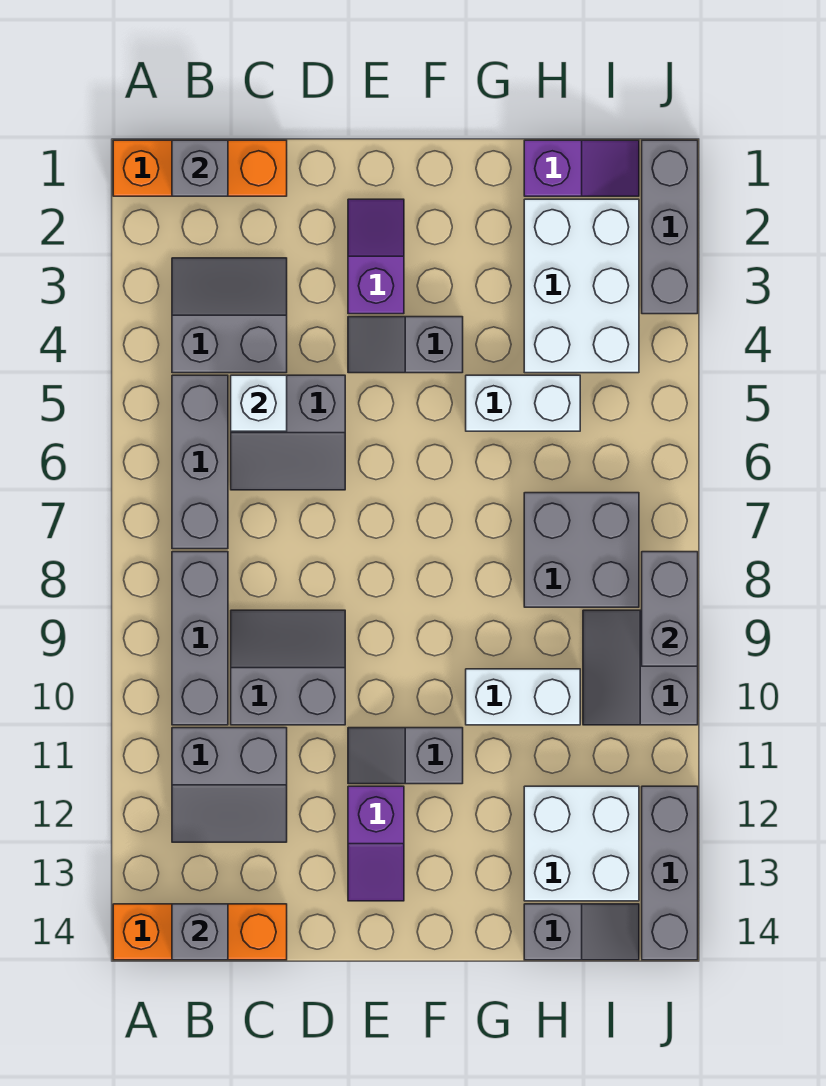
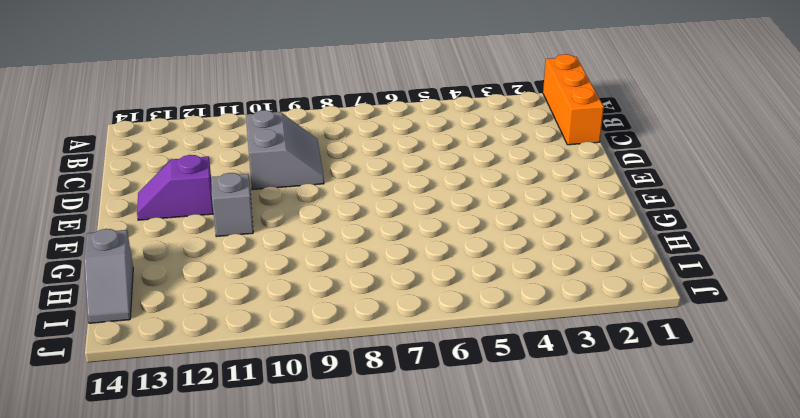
none -> orange 1x3 brick [113,904,287,960]
none -> grey 2x2 slope [172,258,287,373]
none -> grey 1x3 brick [172,375,228,549]

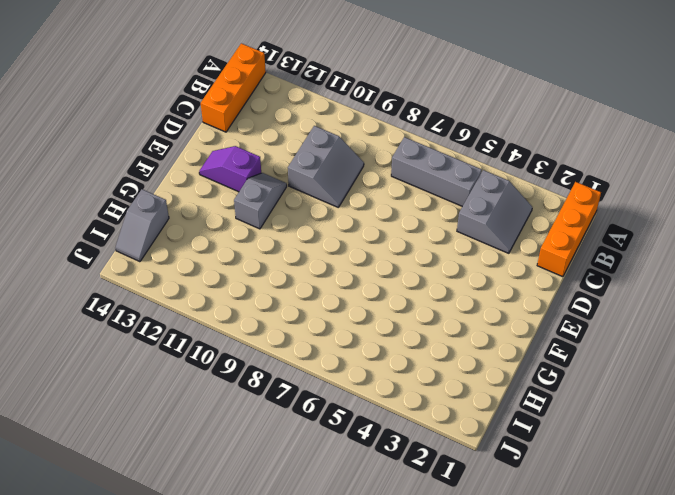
none -> grey 1x3 brick [172,552,228,725]
none -> grey 2x2 slope [172,728,287,842]
none -> grey 2x2 slope [231,375,345,490]

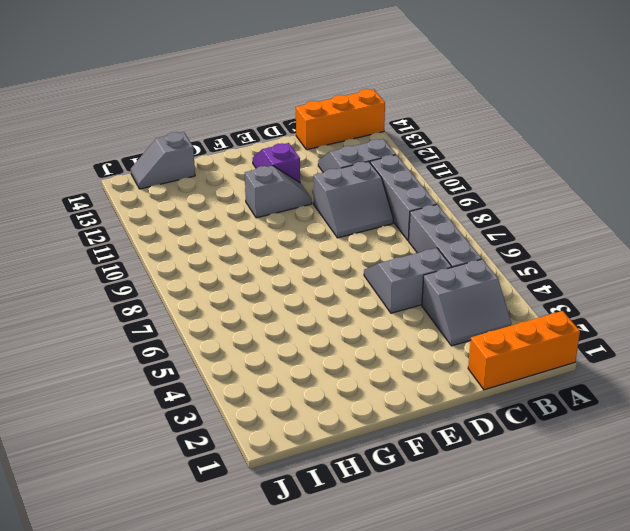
none -> purple 1x2 slope [348,199,404,314]
none -> grey 1x2 slope [348,317,463,373]
none -> white 1x2 brick [466,375,580,431]

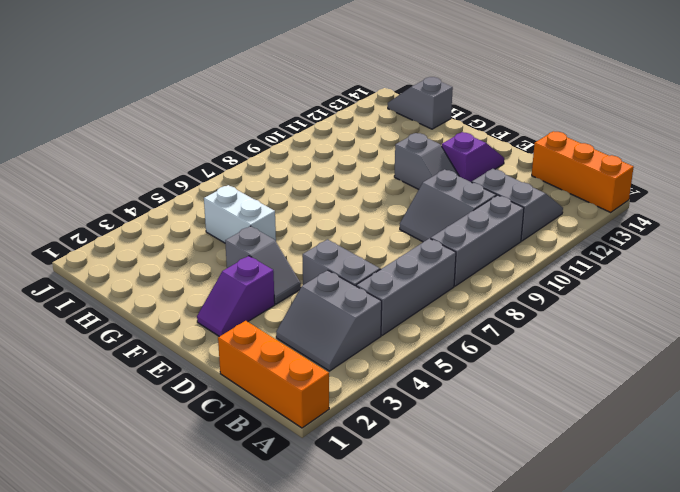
none -> white 1x2 brick [466,669,580,725]
none -> purple 1x2 slope [524,140,639,196]
none -> white 2x3 brick [524,199,639,373]

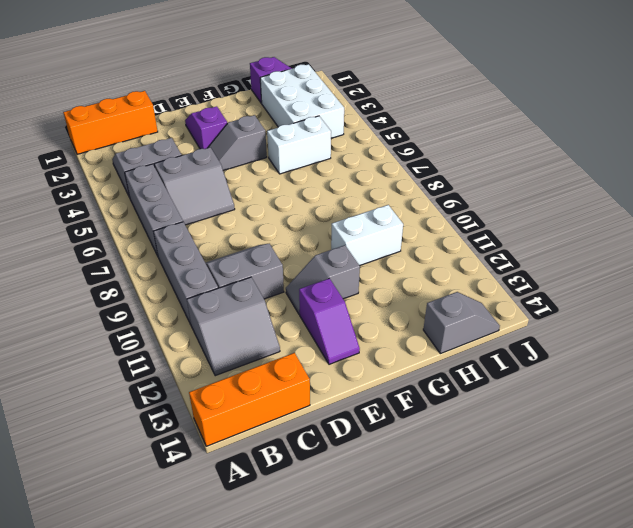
none -> grey 2x2 brick [524,493,639,607]
none -> white 2x2 brick [524,786,639,901]
none -> grey 2x2 slope [583,610,698,725]

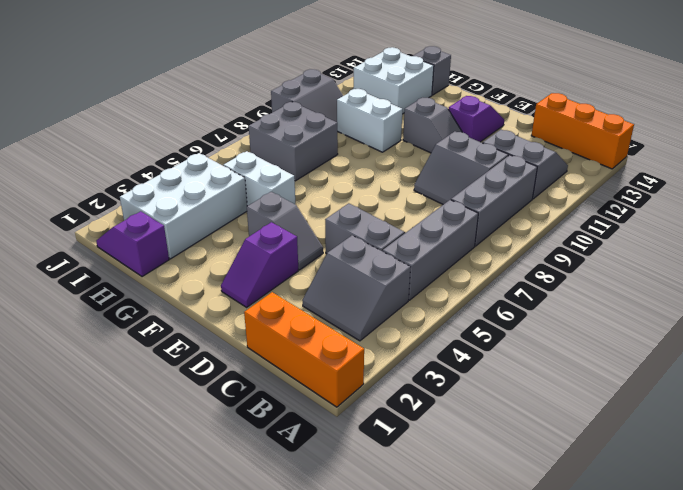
none -> grey 1x3 brick [642,140,698,314]
none -> grey 1x3 brick [642,786,698,960]
none -> grey 1x1 brick [172,140,228,196]

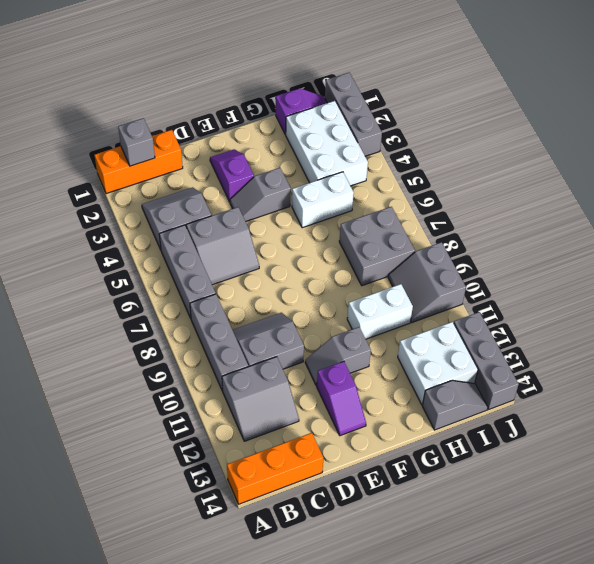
none -> grey 1x1 brick [172,904,228,960]
none -> white 1x1 brick [231,375,287,431]
none -> grey 1x2 brick [642,552,698,666]

